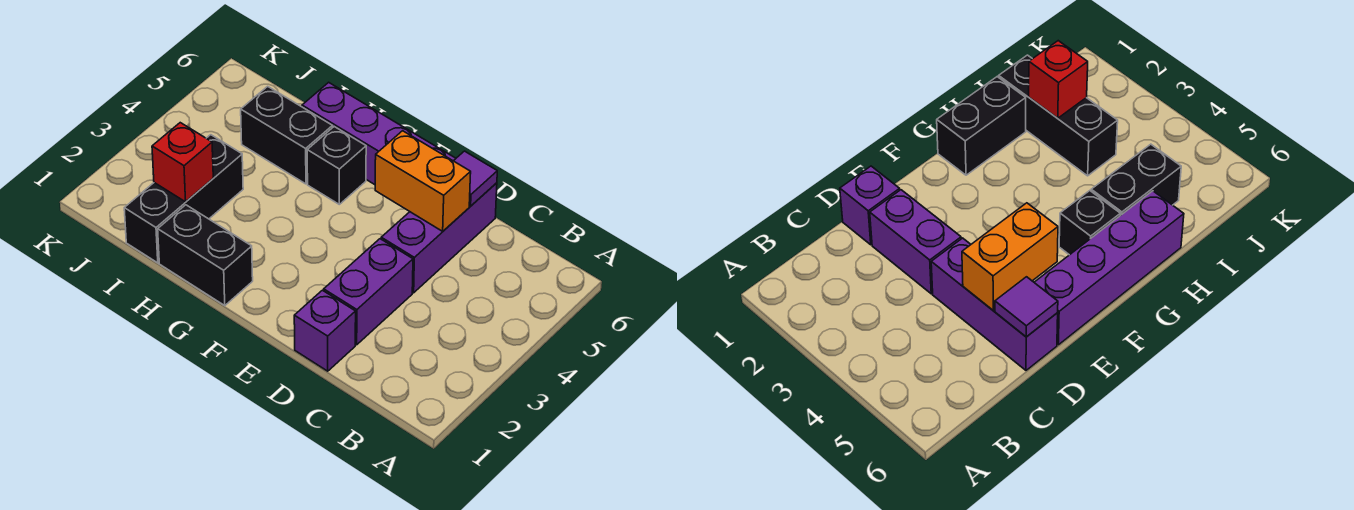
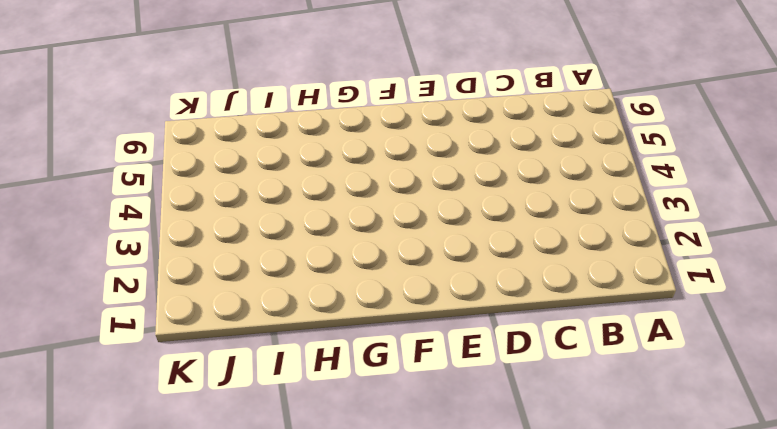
none -> purple 1x1 brick [294,290,356,371]
none -> purple 1x2 brick [324,239,413,345]

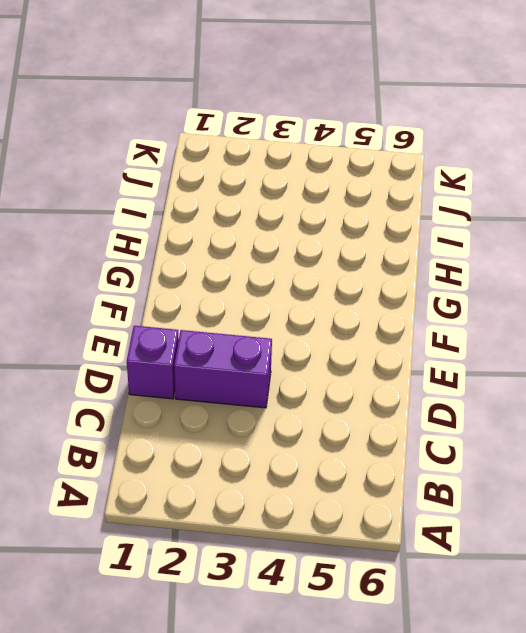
none -> purple 1x3 brick [381,183,497,293]
none -> purple 1x4 brick [302,82,456,185]

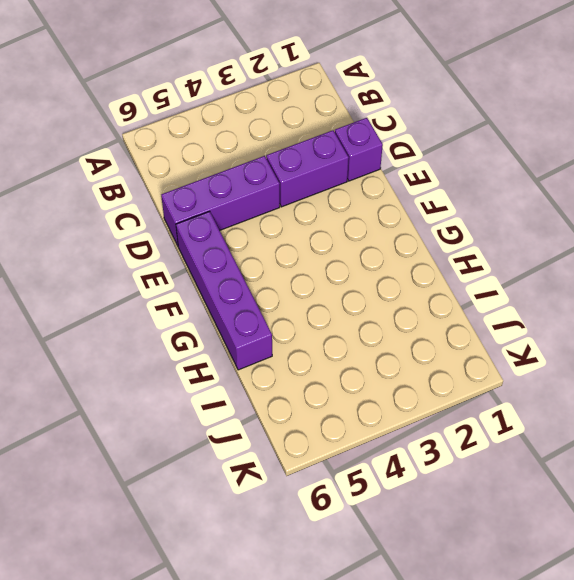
none -> black 1x2 brick [158,205,253,306]
none -> black 1x1 brick [307,127,366,204]

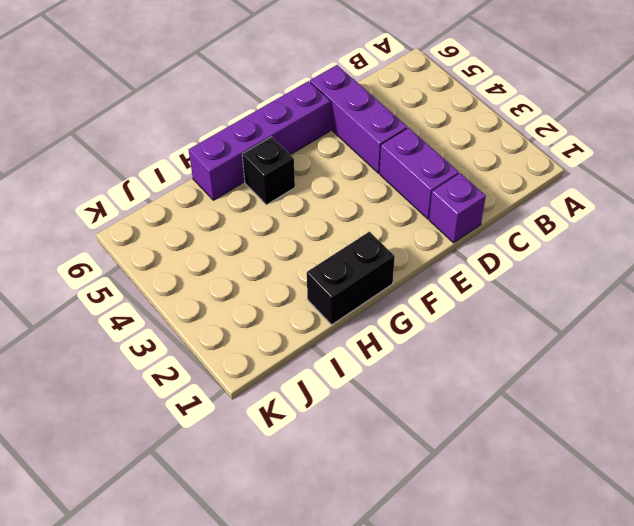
none -> black 1x2 brick [241,86,333,184]
none -> black 1x3 brick [124,135,243,263]

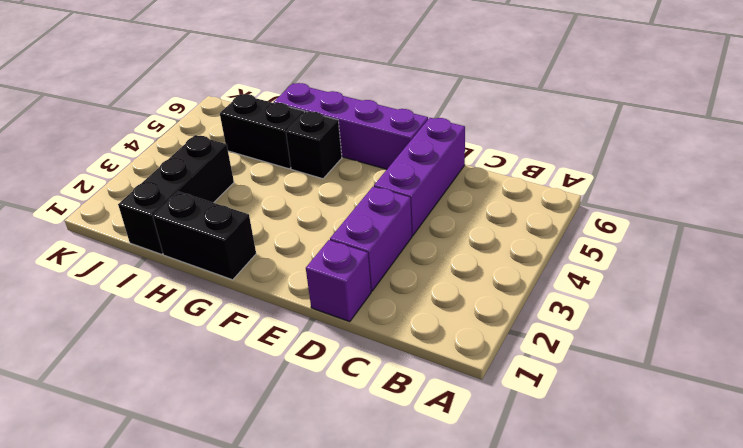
none -> orange 1x2 brick [375,131,471,231]
none -> purple 1x1 tile [454,151,497,206]

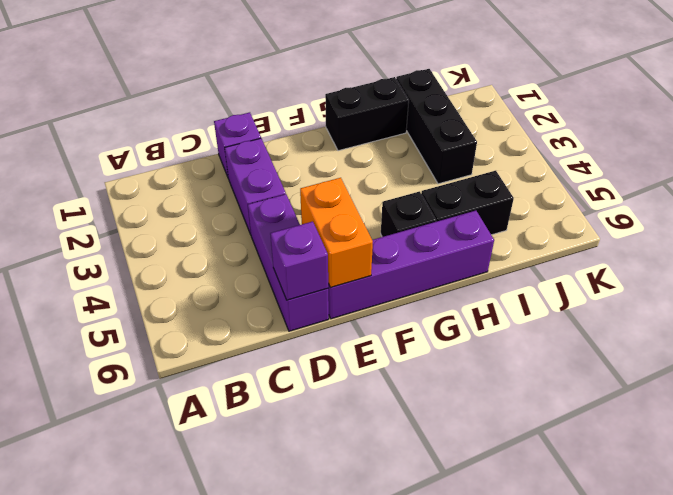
purple 1x1 brick [270,222,328,300] -> purple 1x1 tile [454,151,497,206]
orange 1x2 brick [300,178,373,288] -> orange 1x2 brick turned to [375,131,471,231]
none -> red 1x1 brick [152,123,213,202]

